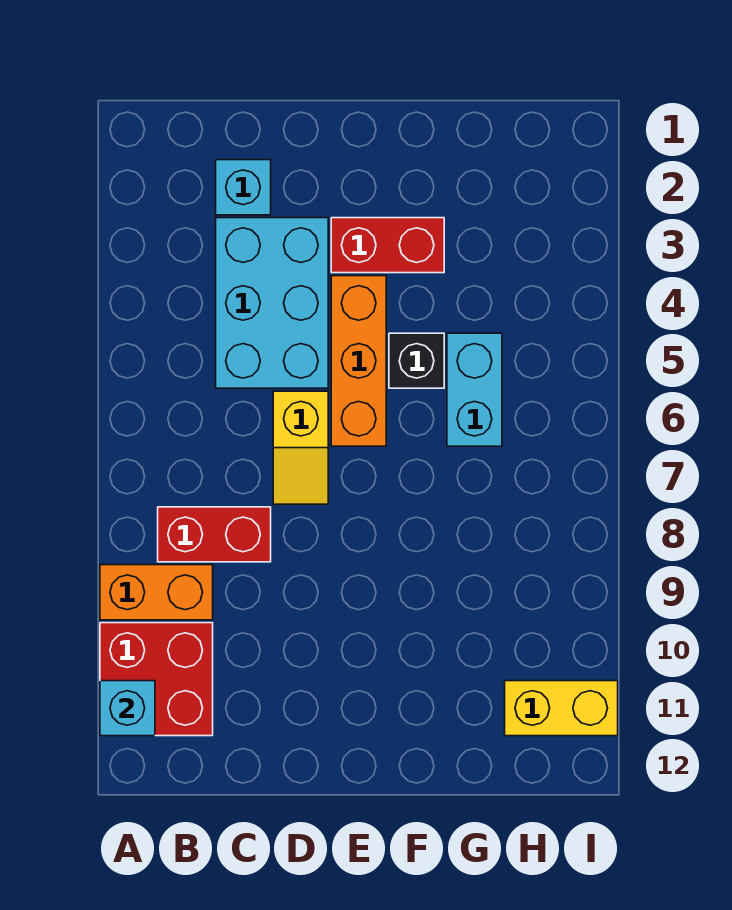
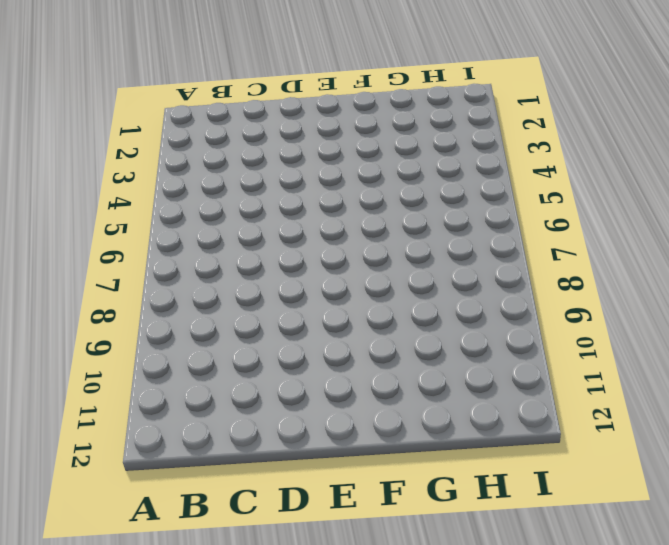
none -> orange 1x2 brick [100,565,213,620]
none -> red 2x2 brick [100,623,213,736]
none -> red 1x2 brick [158,507,271,562]

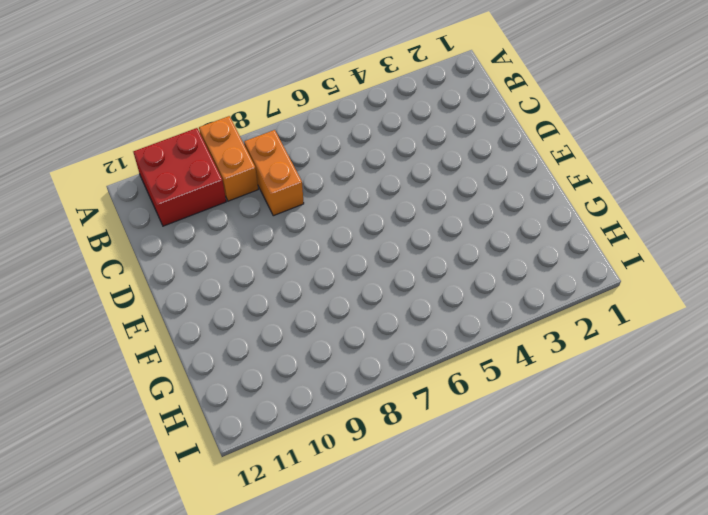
orange 1x2 brick [244,130,304,216] -> red 1x2 brick [158,507,271,562]
none -> cyan 1x1 brick [216,160,271,215]
none -> cyan 2x3 brick [216,218,328,388]
none -> yellow 1x2 slope [273,391,328,504]

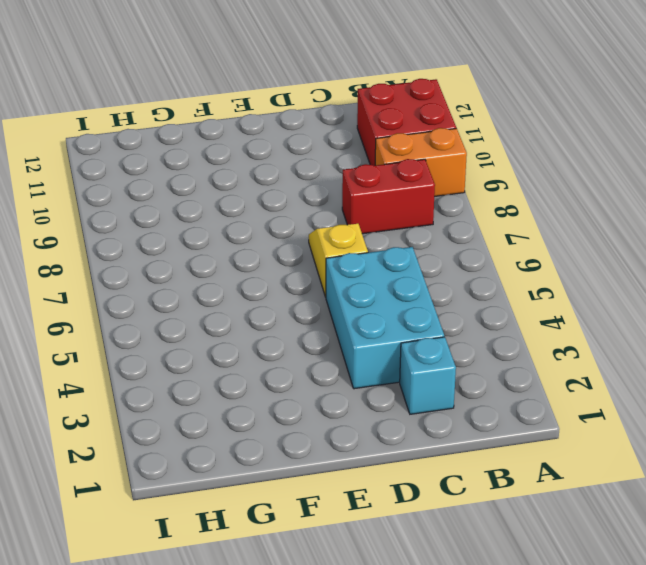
none -> red 1x2 brick [331,218,444,273]
none -> orange 1x3 brick [331,276,386,446]
none -> black 1x1 brick [389,333,444,388]

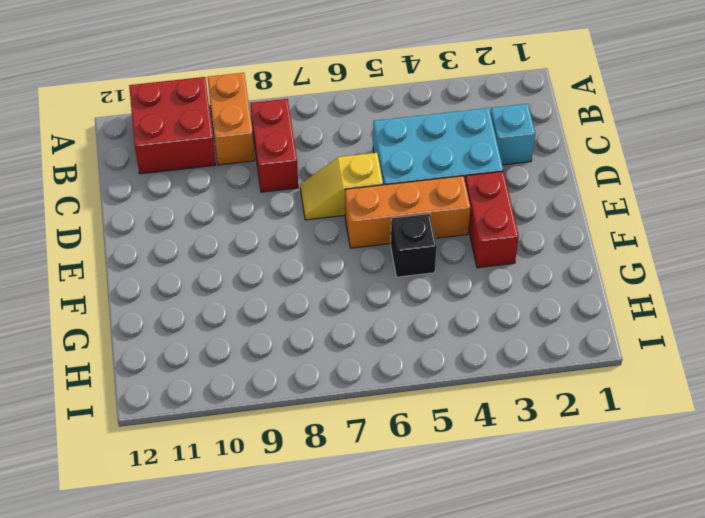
none -> cyan 1x2 brick [447,333,502,446]
none -> yellow 1x2 brick [505,681,618,736]
none -> cyan 1x1 brick [100,681,155,736]

